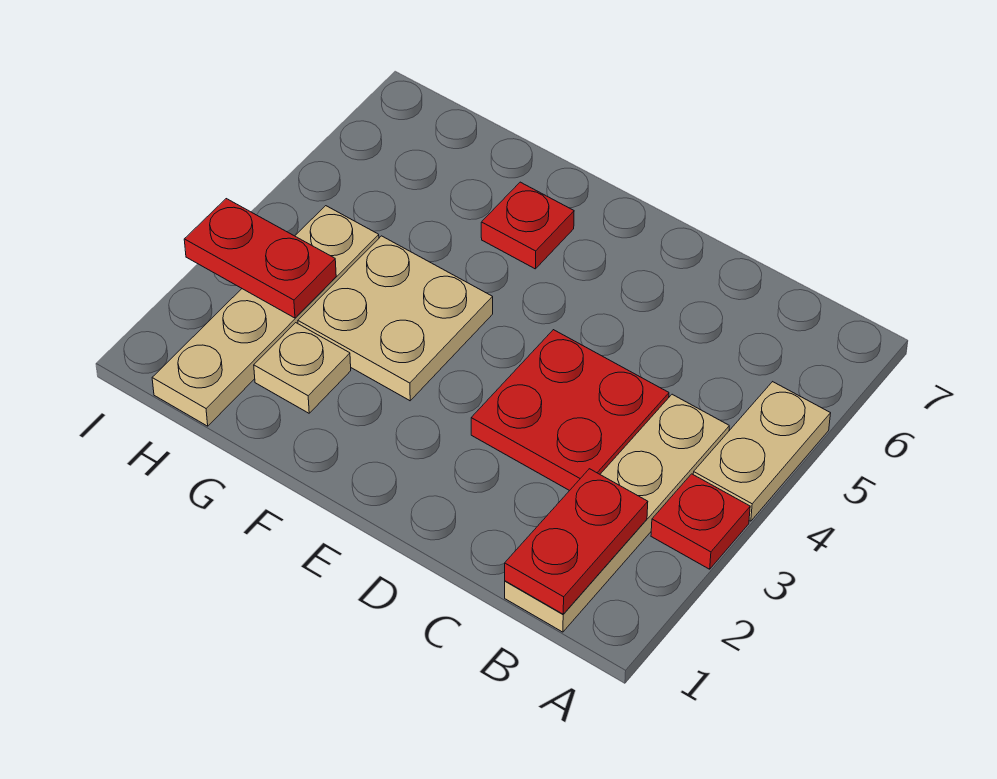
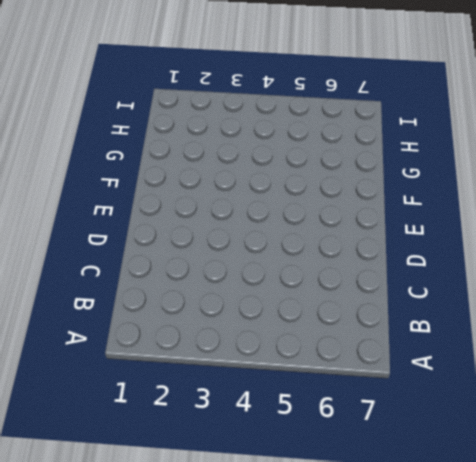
none -> red 1x1 plate [651,474,750,569]
none -> tan 1x2 plate [693,382,831,521]

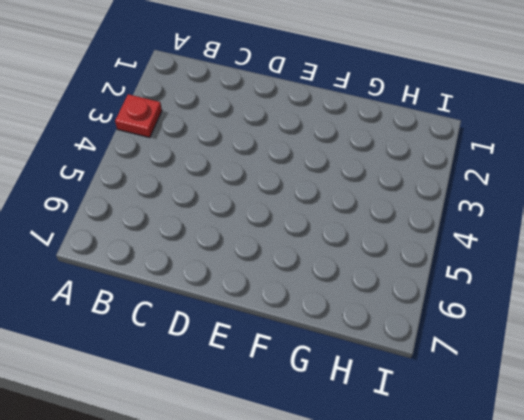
none -> tan 1x2 plate [693,382,831,521]
none -> tan 1x4 plate [505,394,729,632]

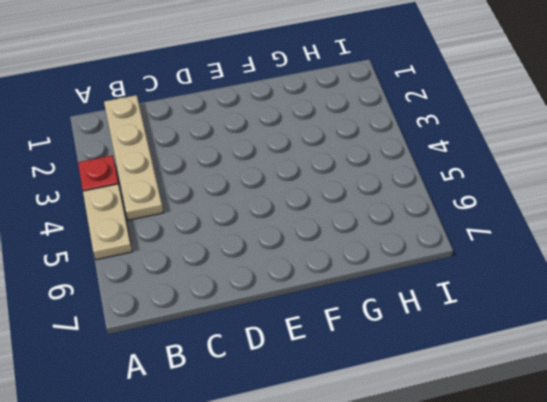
none -> red 2x2 plate [471,330,669,491]
none -> tan 2x2 plate [298,236,493,401]

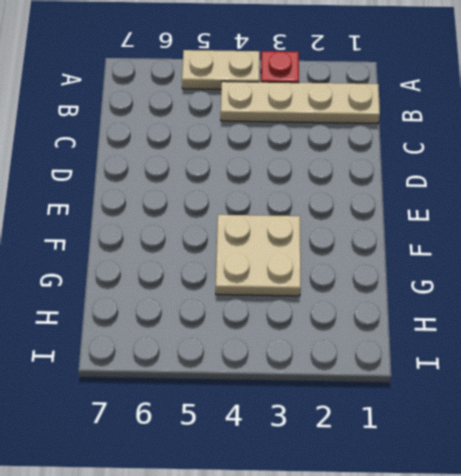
none -> red 2x2 plate [471,330,669,491]
none -> red 1x1 plate [481,182,574,269]

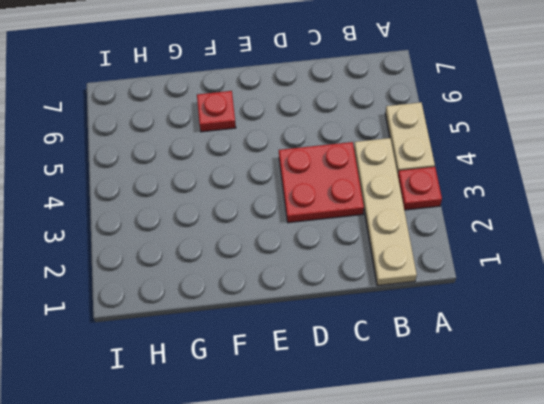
none -> tan 2x2 plate [298,236,493,401]
none -> tan 1x1 plate [254,323,351,413]

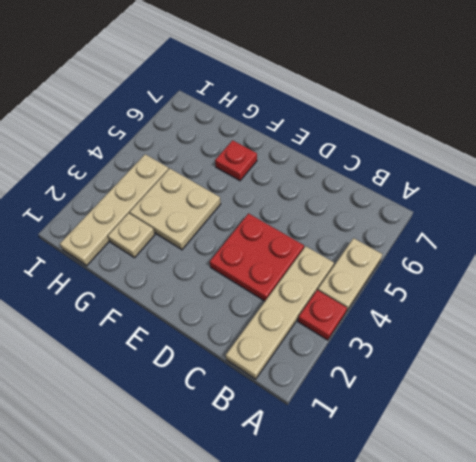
none -> red 1x2 plate [505,469,648,614]
none -> red 1x2 plate [184,199,336,318]

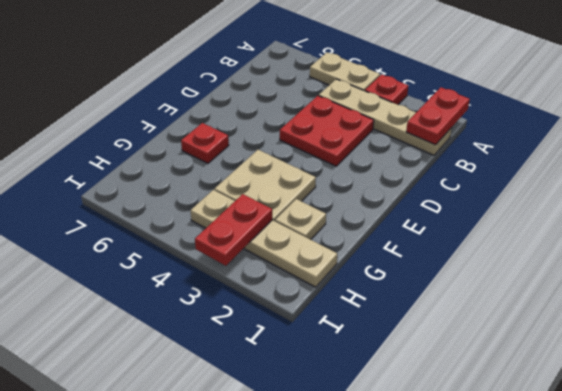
red 1x2 plate [406,87,470,145] -> red 1x2 plate turned to [505,469,648,614]

